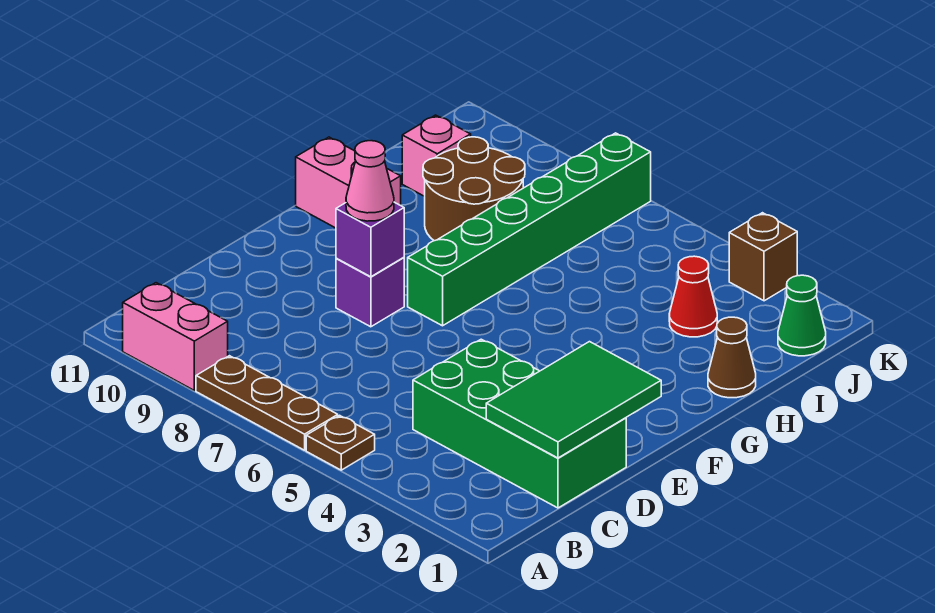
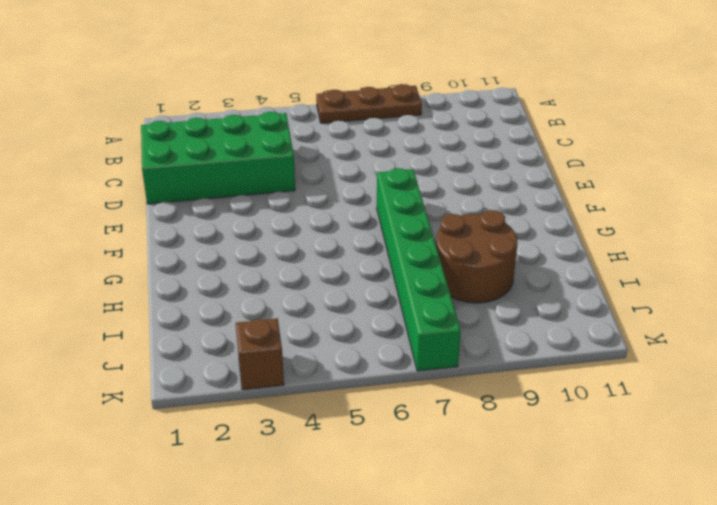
none -> brown 1x1 plate [306,415,375,470]
none -> pink 1x2 brick [123,283,228,390]
none -> purple 1x1 brick [336,257,404,327]

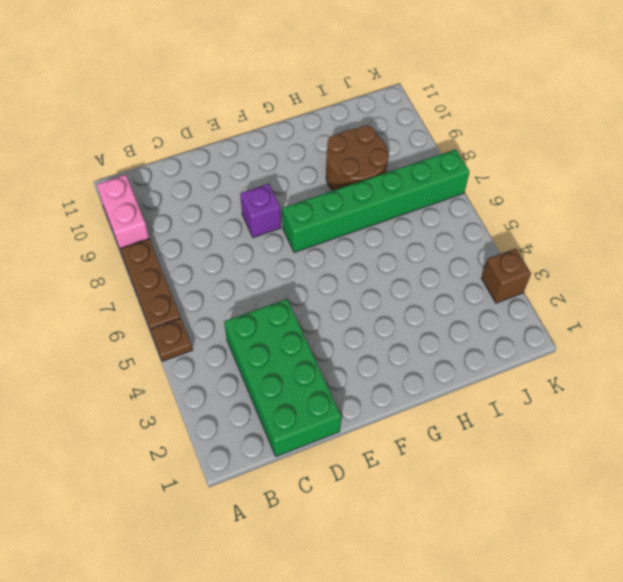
none -> pink 1x2 brick [296,137,401,228]
none -> brown 1x1 cone [708,317,756,398]
none -> red 1x1 cone [669,256,717,337]

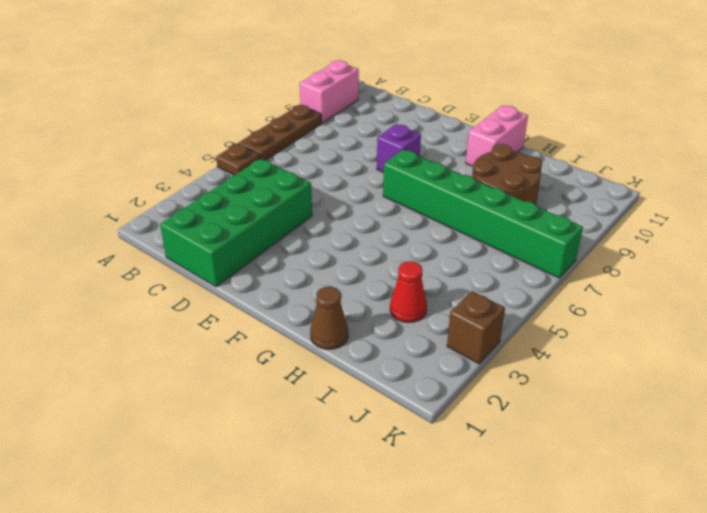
none -> pink 1x1 brick [402,115,471,196]
none -> green 1x1 cone [778,275,826,356]
none -> green 2x3 tile [486,342,661,458]

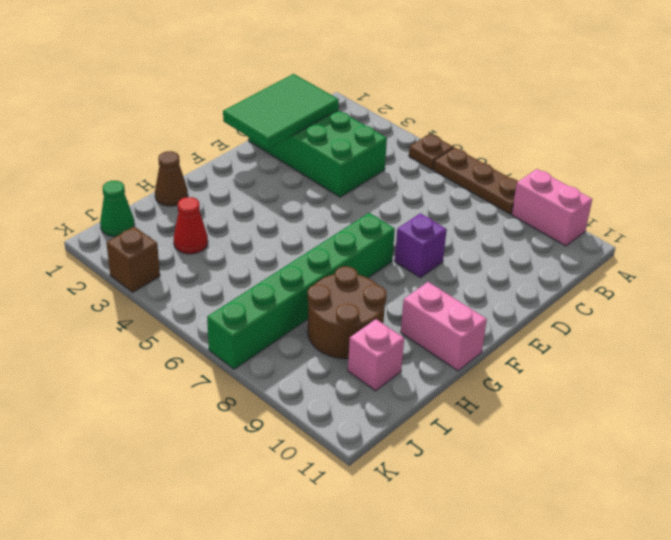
none -> purple 1x1 brick [336,202,404,277]
none -> pink 1x1 cone [346,141,394,221]

